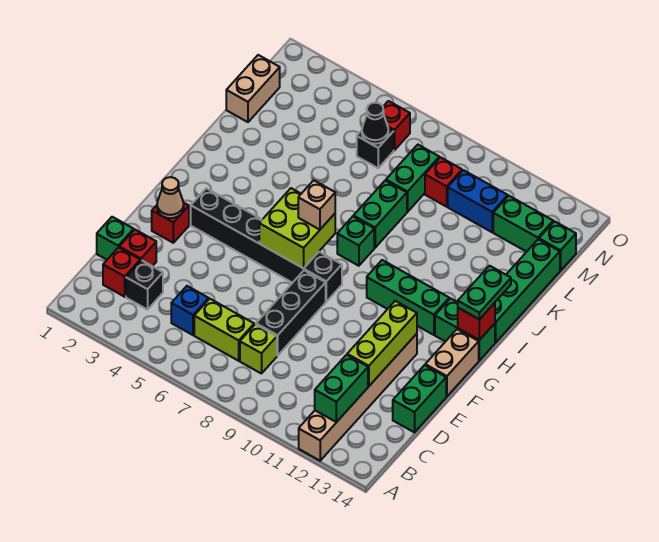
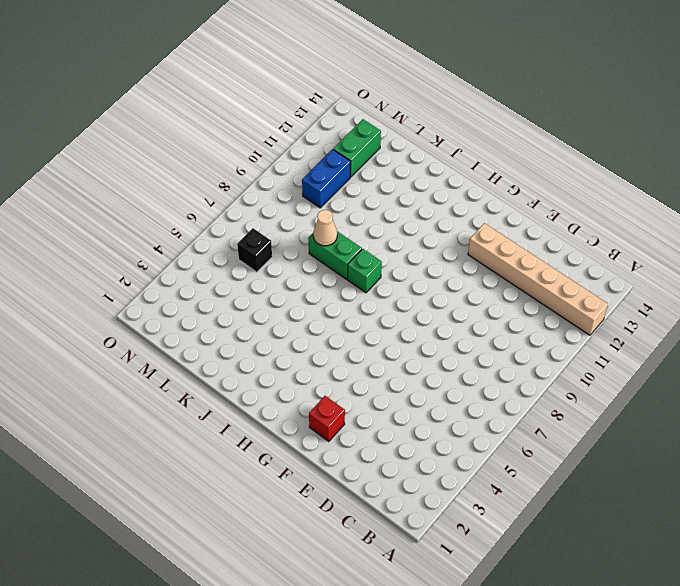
tan 1x1 cone [313,210,337,246] -> tan 1x1 cone moved to [157,177,184,218]
none -> red 1x1 brick [103,247,140,297]
none -> black 1x1 brick [126,260,163,310]
none -> blue 1x1 brick [171,286,209,335]
none -> lime 1x2 brick [194,299,254,361]

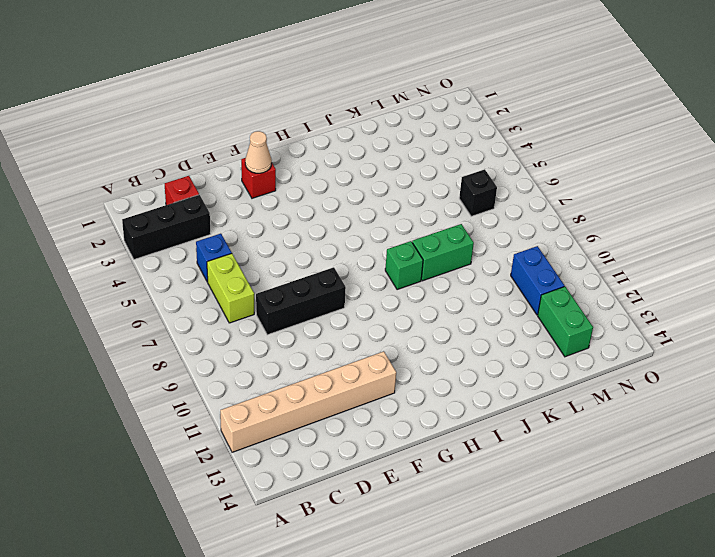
black 1x3 brick [122,195,211,259] -> black 1x1 brick [126,260,163,310]
none -> lime 1x1 brick [240,324,277,374]
none -> green 1x1 brick [97,217,134,260]
none -> red 1x1 brick [119,230,156,266]
none -> green 1x2 brick [393,365,446,432]

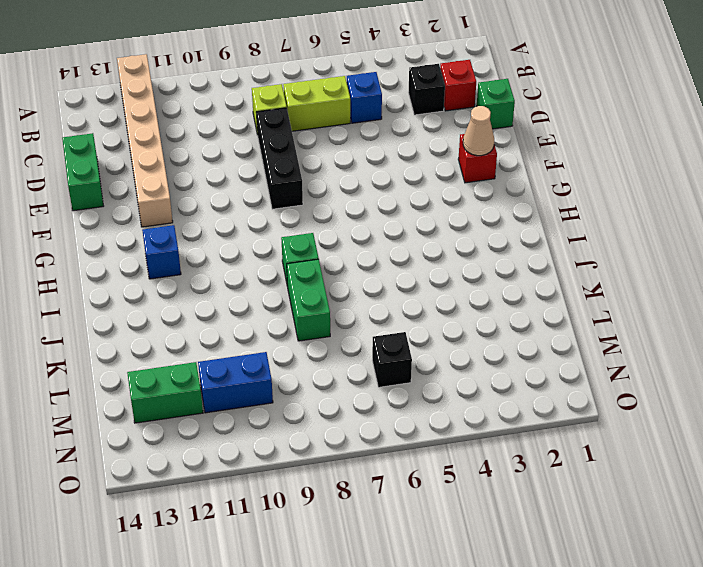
blue 1x1 brick [142,225,181,279] -> green 1x3 brick [367,260,449,335]
none -> red 1x1 brick [119,230,156,266]
none -> tan 1x2 brick [425,329,479,396]
none -> black 1x6 brick [191,188,342,302]
none -> green 1x2 brick [435,298,495,360]

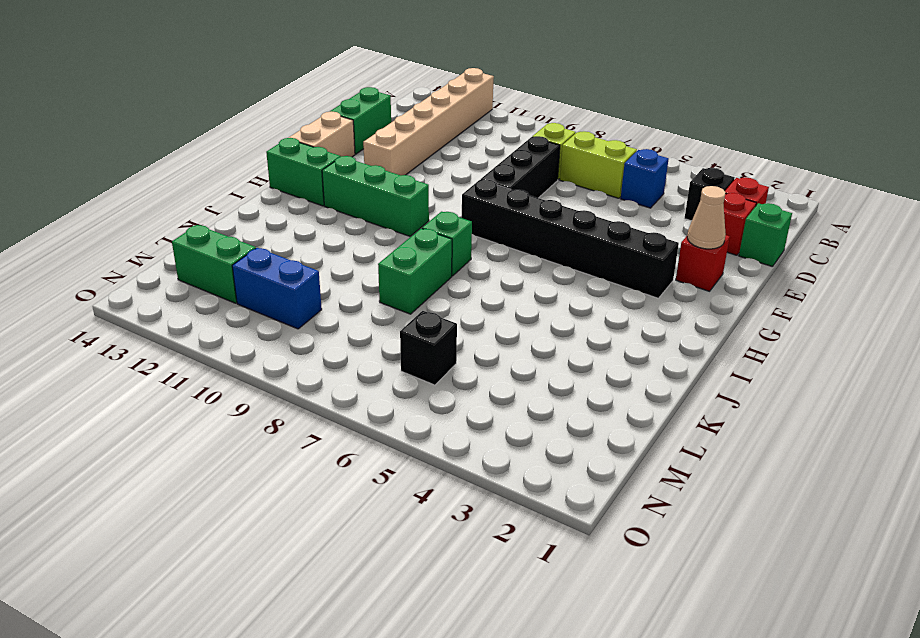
none -> green 1x4 brick [495,239,560,343]
none -> tan 1x2 brick [226,55,280,122]
none -> green 1x2 brick [386,145,439,212]
none -> red 1x1 brick [425,157,462,207]

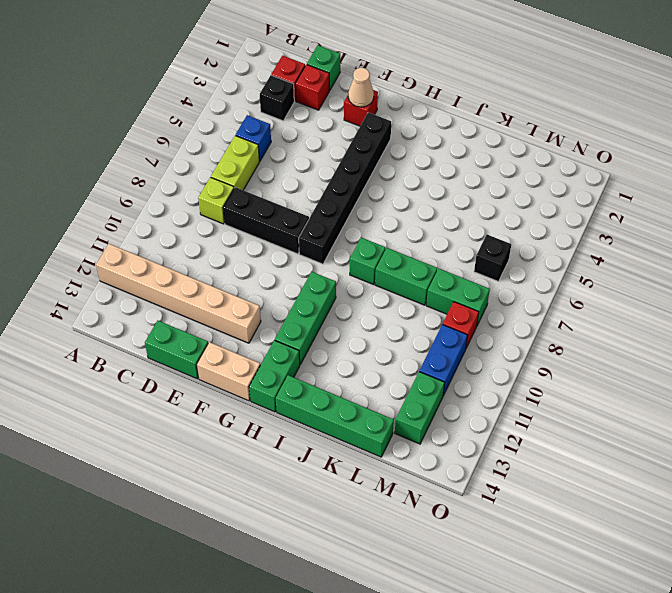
none -> tan 1x2 brick [226,55,280,122]
none -> green 1x1 brick [539,221,576,271]
none -> red 1x1 brick [383,101,410,150]
none -> green 1x2 brick [315,355,368,422]

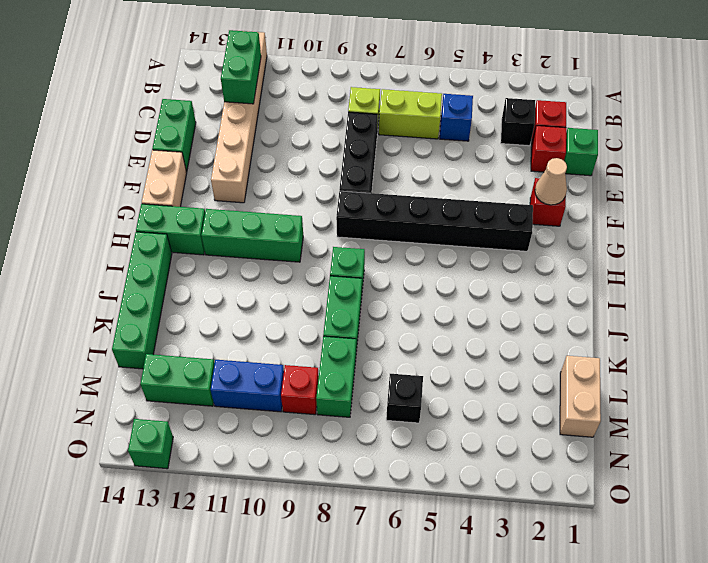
green 1x1 brick [128,419,173,469] -> green 1x1 brick moved to [539,221,576,271]
none -> red 1x1 brick [383,101,410,150]
none -> lime 1x3 brick [347,301,417,386]
none -> lime 2x2 brick [259,188,335,268]
none -> red 1x1 brick [458,303,495,340]

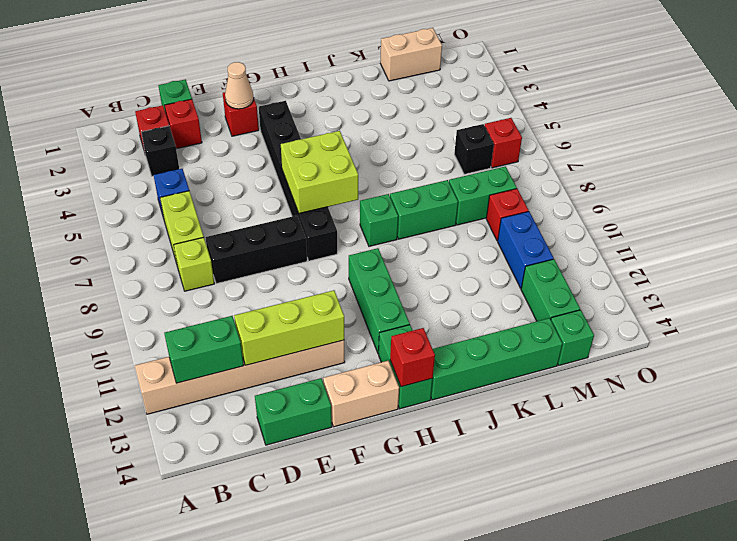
none -> black 1x1 cone [362,102,388,144]
none -> tan 1x1 brick [298,180,335,230]
none -> green 1x2 plate [458,266,511,319]

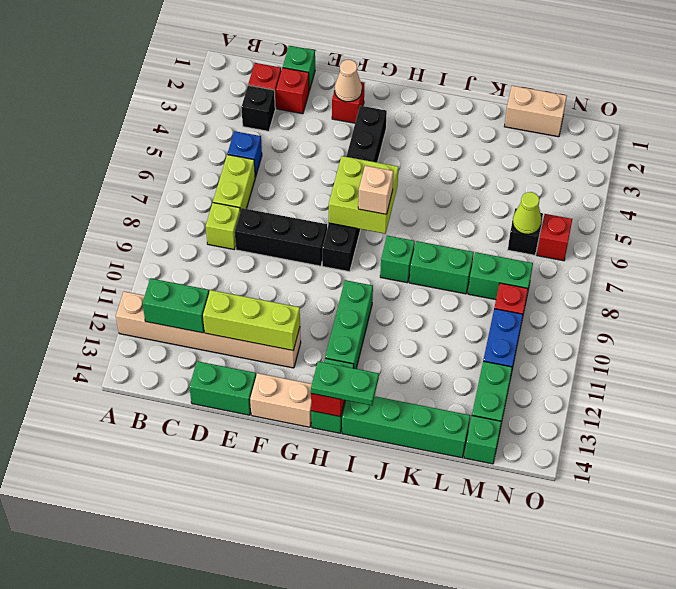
lime 1x1 cone [513,192,542,234] -> black 1x1 cone [362,102,388,144]

